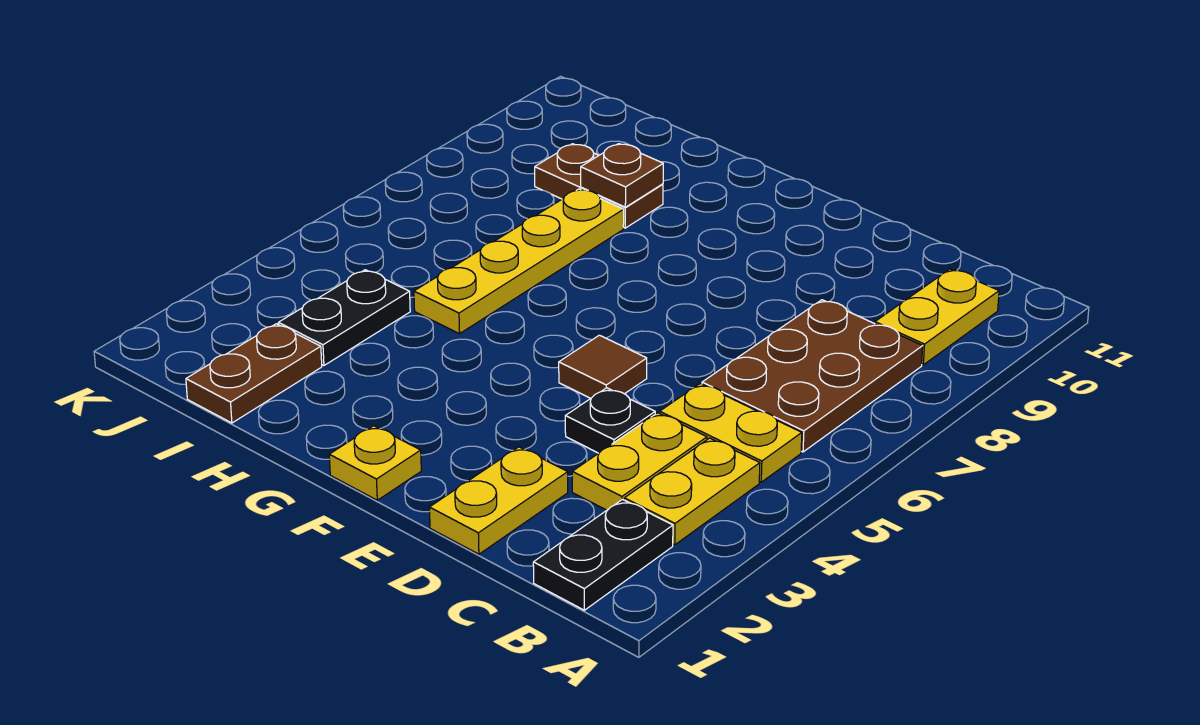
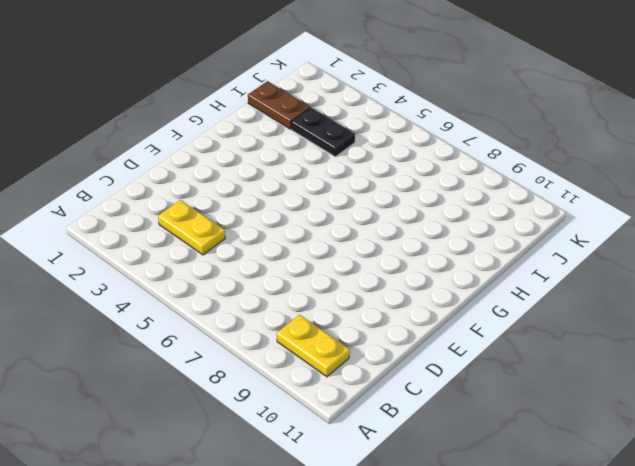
none -> black 1x2 plate [533,499,673,610]
none -> yellow 1x2 plate [624,438,760,545]
none -> yellow 1x2 plate [660,384,802,482]

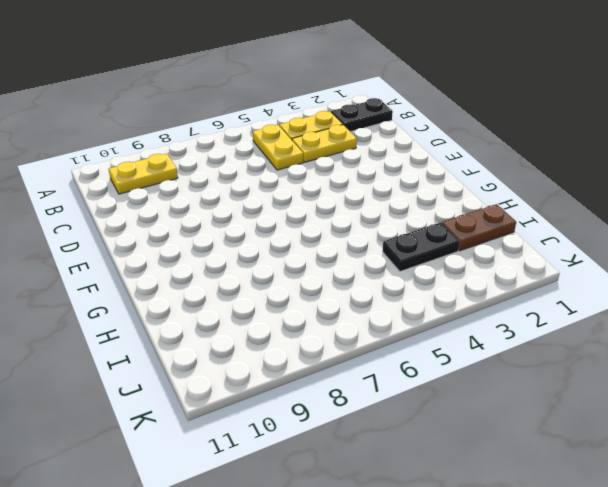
none -> brown 2x3 plate [702,300,923,452]
none -> yellow 1x2 plate [429,447,568,554]
none -> black 1x1 plate [565,388,655,453]

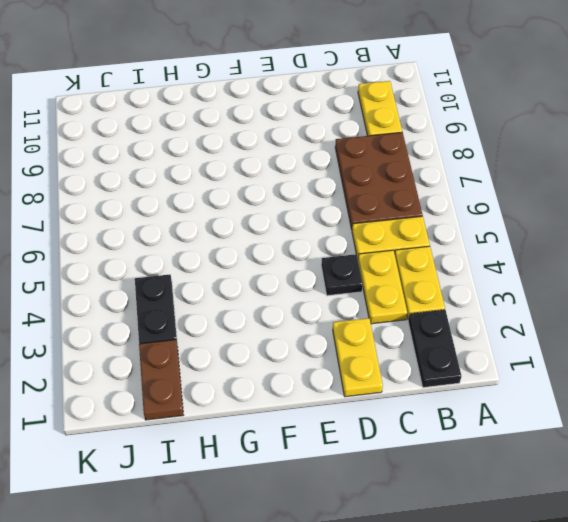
none -> brown 1x1 tile [559,335,647,398]
none -> yellow 1x1 plate [329,426,421,500]
none -> yellow 1x4 plate [414,189,624,334]

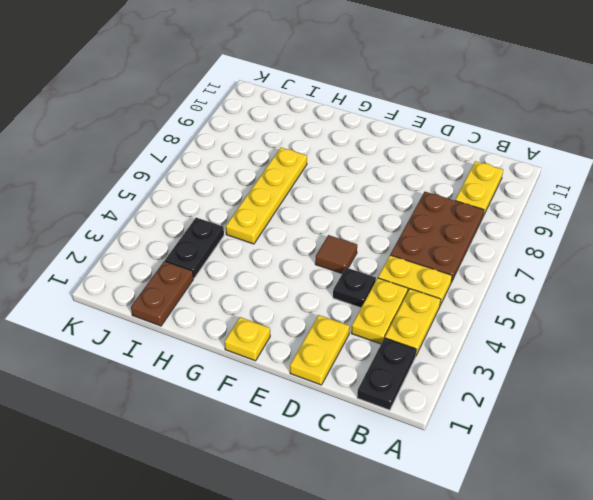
none -> brown 1x2 plate [535,144,663,228]
none -> brown 1x1 plate [581,144,663,207]

